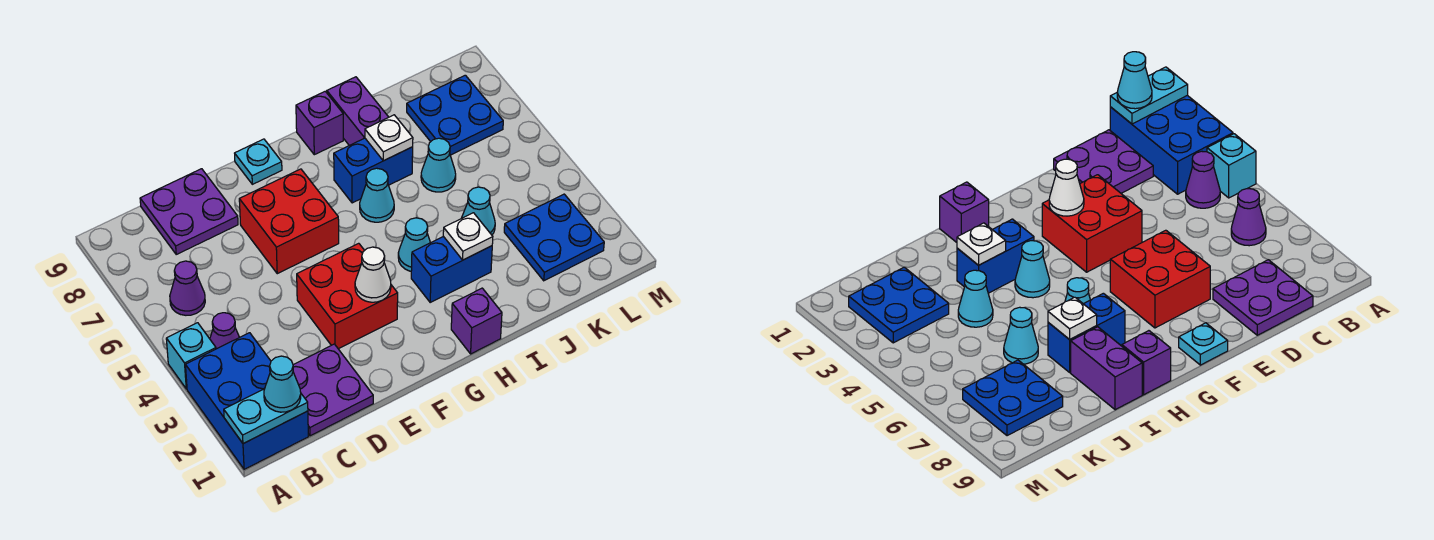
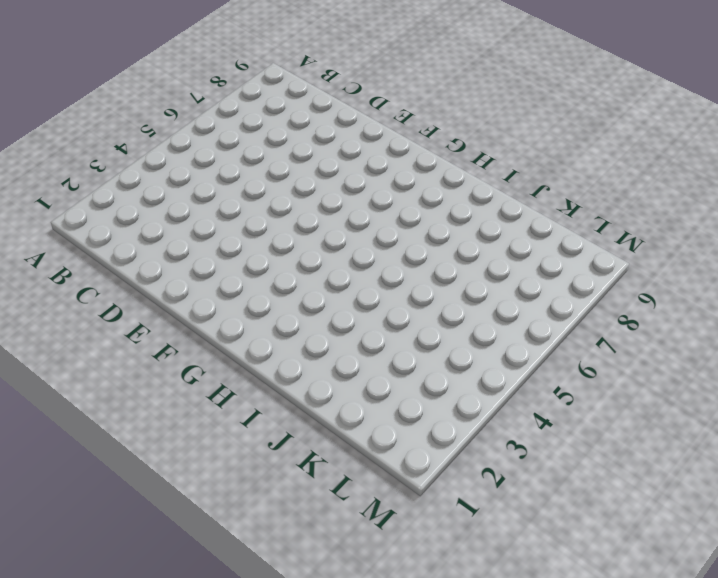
none -> blue 2x3 brick [186,333,308,469]
none -> cyan 1x1 brick [166,323,216,389]
none -> purple 1x1 cone [210,313,239,349]

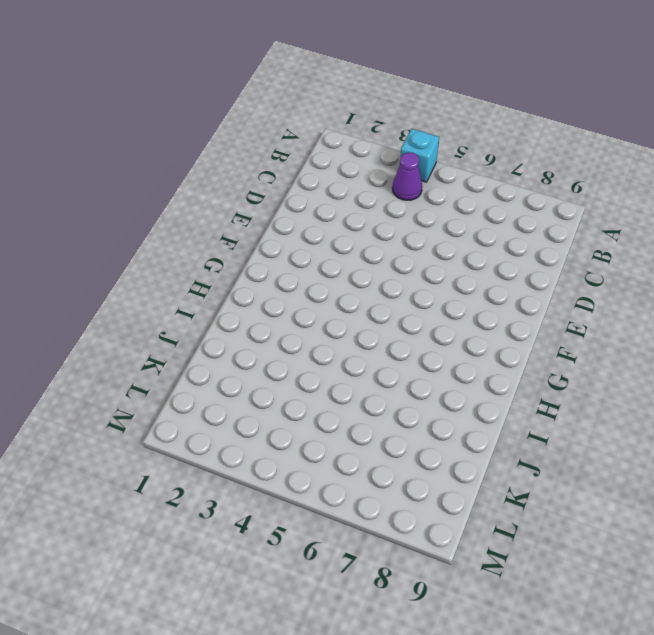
none -> blue 2x3 brick [186,333,308,469]
none -> purple 1x1 cone [170,261,205,315]
none -> purple 2x2 plate [293,344,373,436]

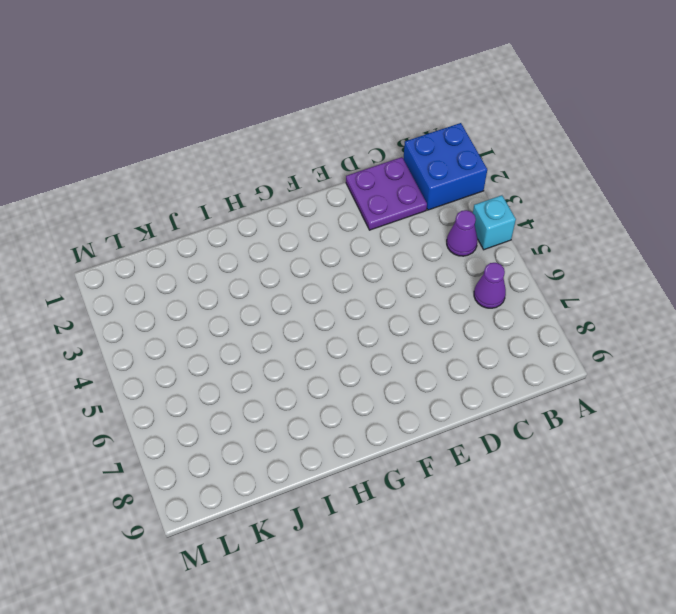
blue 2x2 brick [403,123,487,210] -> blue 2x3 brick [186,333,308,469]
none -> purple 2x2 plate [140,169,238,254]
none -> red 2x2 brick [297,243,398,349]
none -> red 2x2 brick [239,169,339,274]

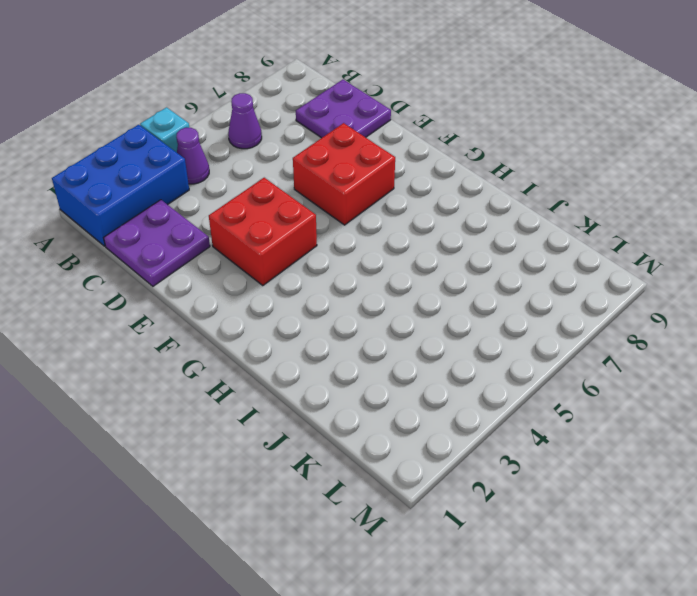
none -> cyan 1x1 plate [235,139,282,184]
none -> purple 1x1 brick [451,288,502,354]
none -> blue 1x2 brick [411,236,492,302]

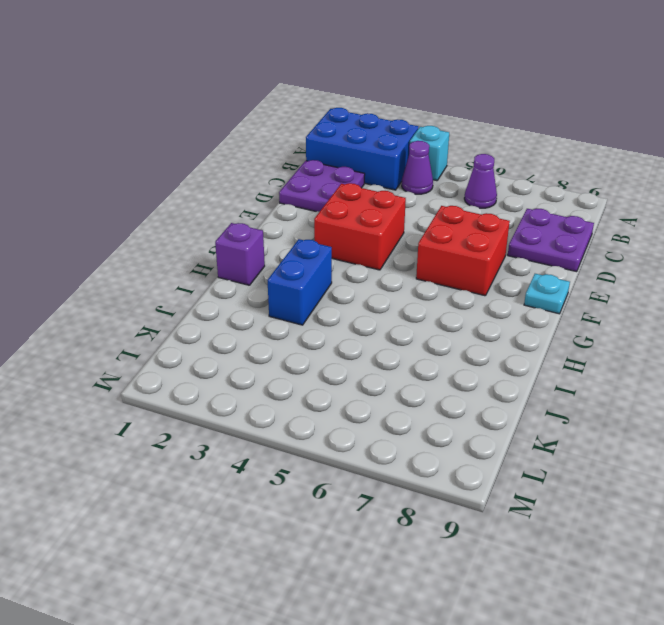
none -> cyan 1x1 cone [398,218,430,271]
none -> cyan 1x1 cone [360,168,394,222]
none -> blue 1x2 brick [334,138,413,203]

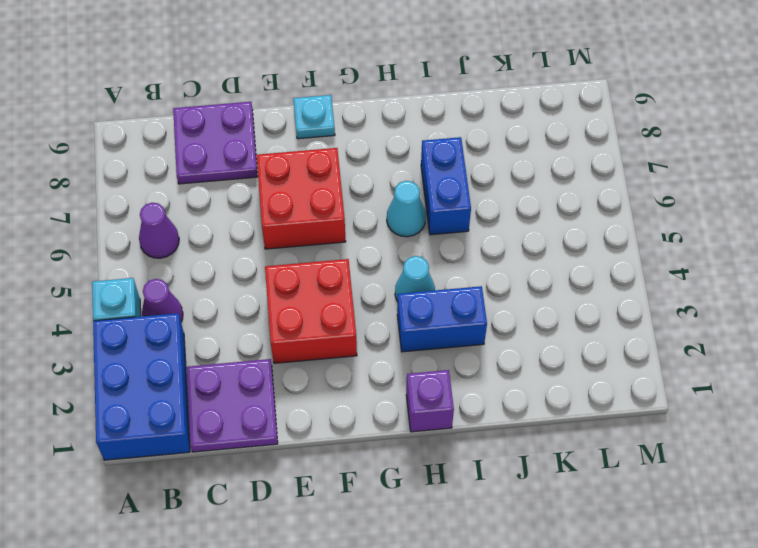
blue 1x2 brick [421,137,471,235] -> blue 1x2 brick turned to [334,138,413,203]
none -> purple 1x1 brick [296,91,343,155]
none -> purple 1x2 brick [327,77,389,145]
none -> cyan 1x1 cone [462,187,495,235]

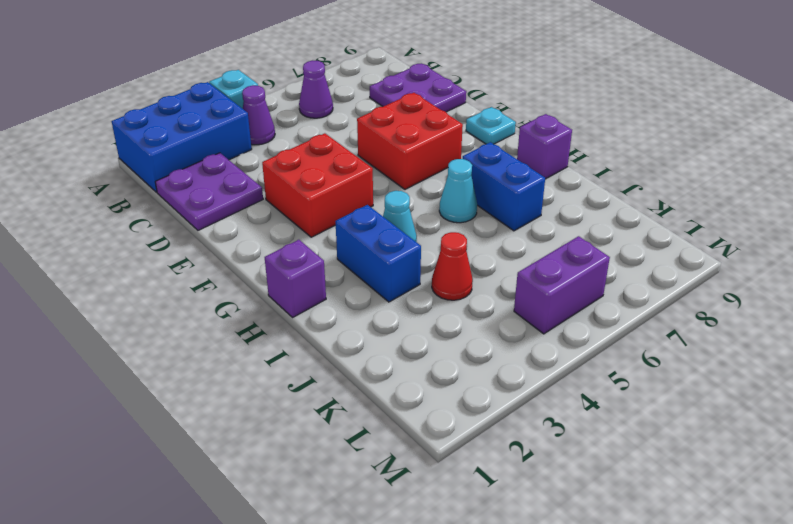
red 1x1 cone [432,232,473,300] -> cyan 1x1 cone [462,187,495,235]
purple 1x2 brick [514,236,610,334] -> purple 1x2 brick moved to [327,77,389,145]
none -> cyan 1x1 cone [421,138,456,192]
none -> blue 2x2 plate [504,194,604,281]
none -> blue 2x2 plate [407,75,503,155]

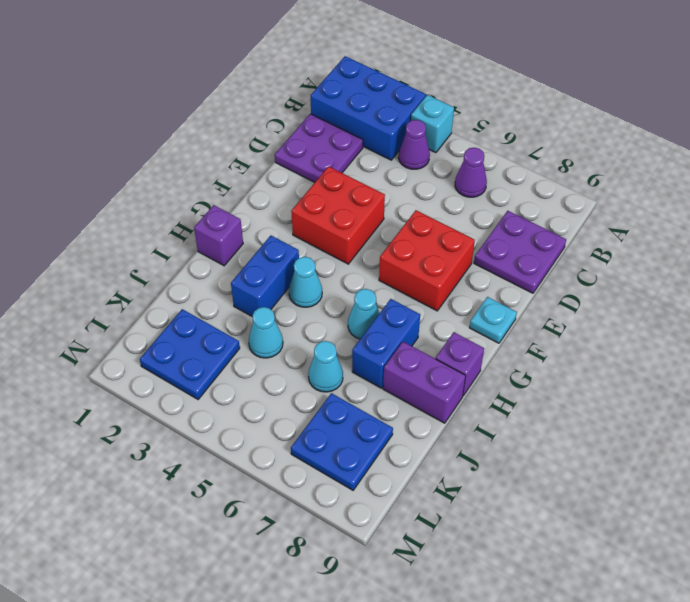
none -> cyan 1x2 plate [224,389,308,444]
none -> white 1x1 cone [355,247,391,302]
none -> white 1x1 plate [443,213,493,260]

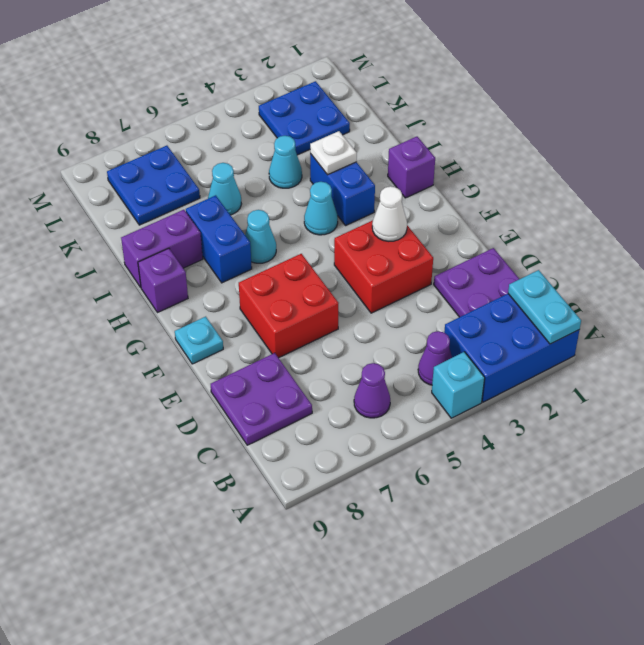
none -> white 1x1 plate [365,115,413,161]
none -> cyan 1x1 cone [264,356,301,412]

